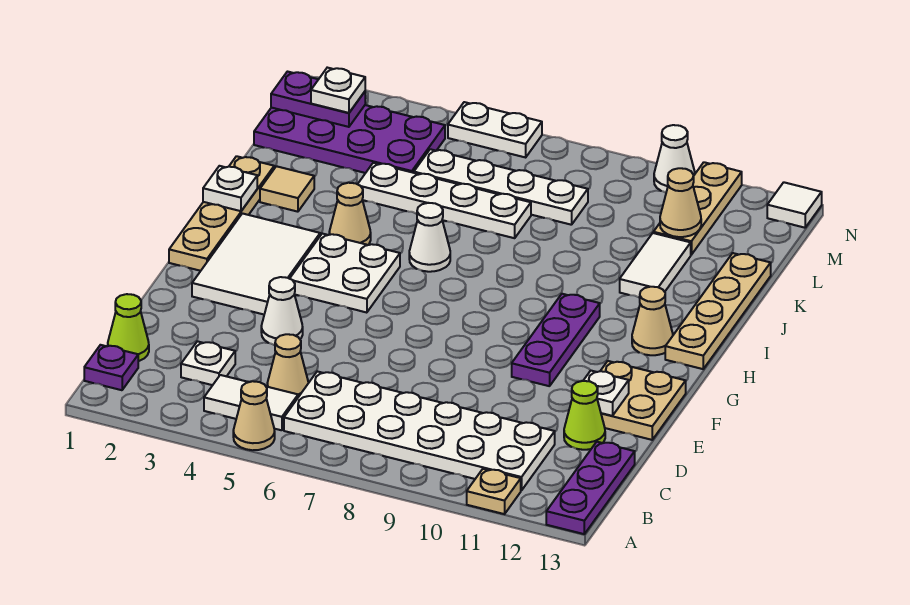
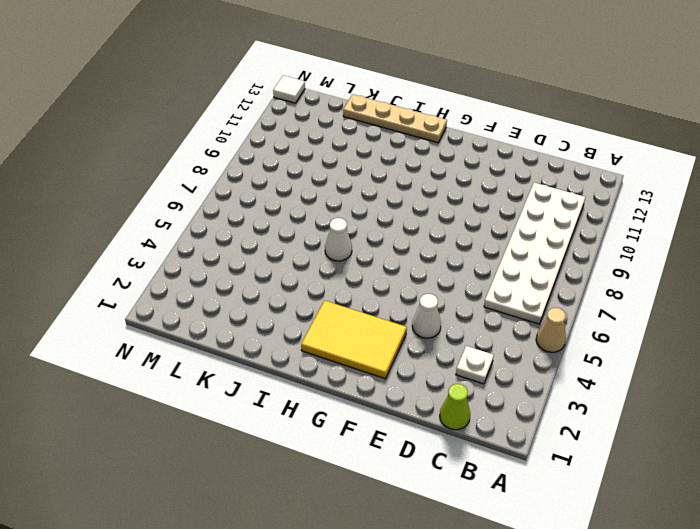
yellow 2x3 tile [301,301,407,379] -> white 2x3 tile [192,213,320,314]
none -> tan 1x1 plate [467,469,521,514]
none -> purple 1x3 plate [546,442,635,534]
none -> purple 1x1 plate [84,345,138,390]
none -> white 1x2 tile [204,375,298,430]

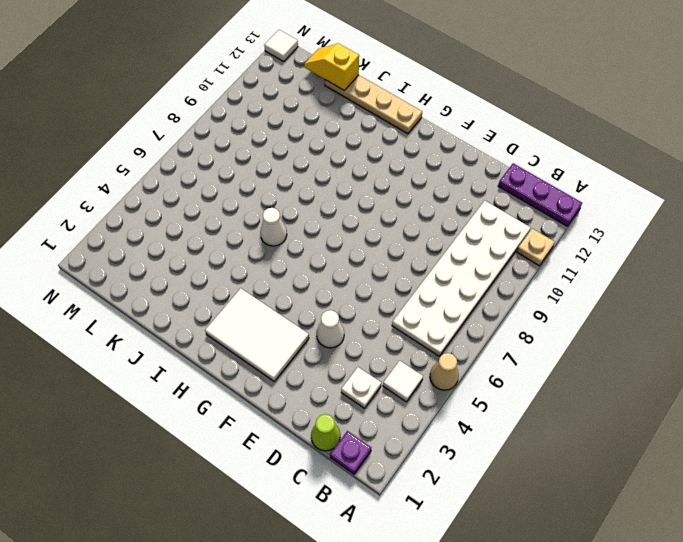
white 1x1 tile [383,361,423,402] -> white 1x2 tile [204,375,298,430]
yellow 1x2 slope [304,43,359,91] -> none
none -> tan 1x1 cone [267,334,308,397]
none -> lime 1x1 cone [564,381,605,450]
none -> tan 2x2 plate [601,361,686,440]
none -> purple 1x3 plate [512,294,600,386]

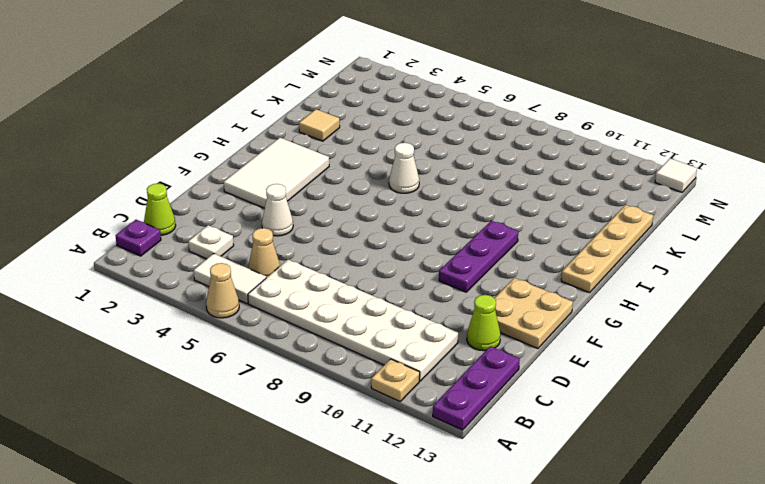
none -> tan 1x4 plate [169,156,274,271]
none -> white 2x2 plate [290,234,400,313]
none -> tan 1x1 cone [632,287,673,355]
none -> tan 1x1 cone [329,183,371,245]

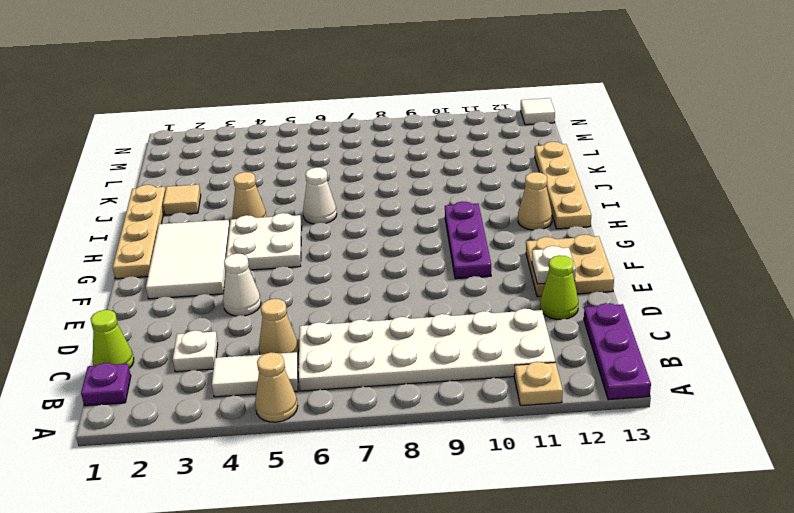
none -> white 1x2 tile [620,233,691,298]
none -> white 1x4 plate [358,163,531,238]
none -> purple 2x4 plate [254,105,445,173]
none -> white 1x4 plate [414,149,588,225]

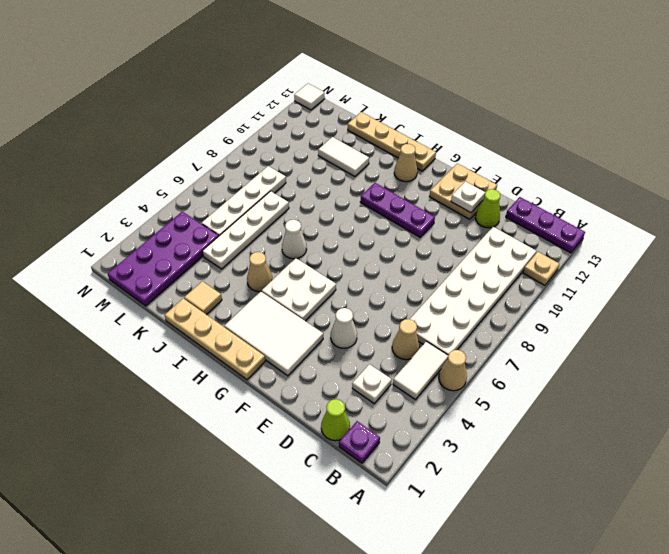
none -> tan 1x3 plate [653,162,742,255]
none -> white 1x2 plate [448,102,542,157]
none -> white 1x1 cone [654,125,695,193]
none -> white 1x1 plate [203,166,257,211]

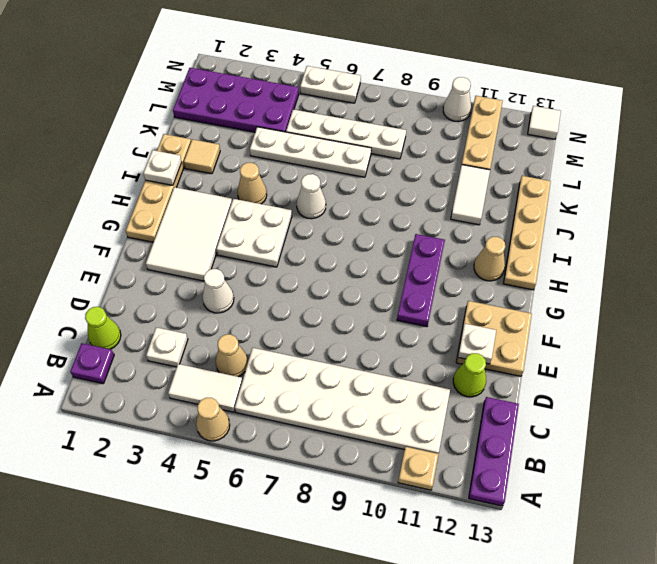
none -> tan 1x1 cone [660,168,701,237]
none -> purple 1x2 plate [271,72,365,127]
none -> white 1x1 plate [311,68,365,113]

